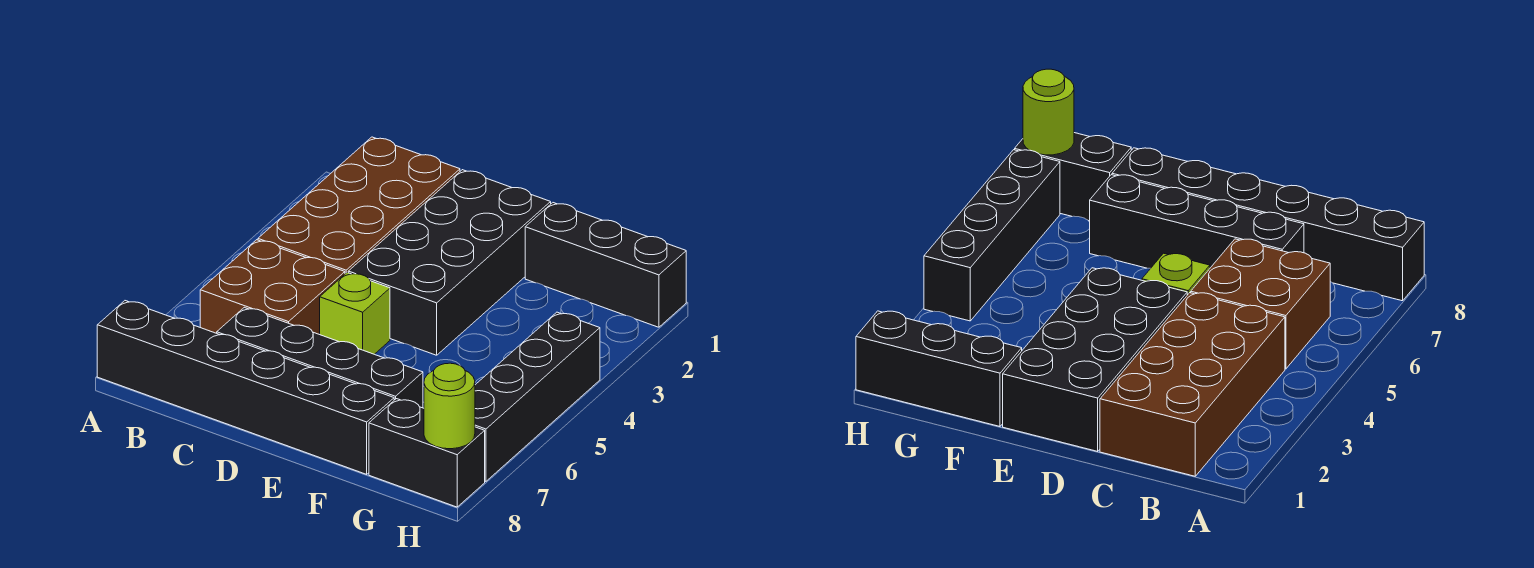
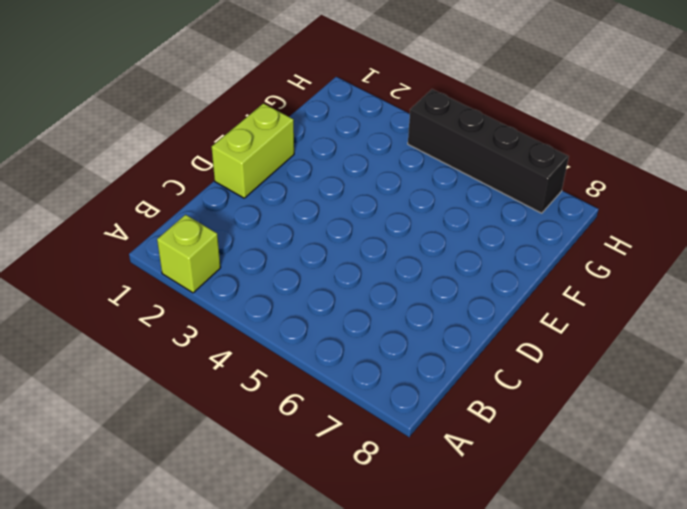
lime 1x1 brick [157,215,221,293] -> lime 1x1 brick moved to [320,273,390,354]
lime 1x2 brick [212,103,294,198] -> black 2x4 brick [348,170,551,355]
none -> black 1x6 brick [97,301,394,474]
none -> brown 2x4 brick [258,137,460,274]

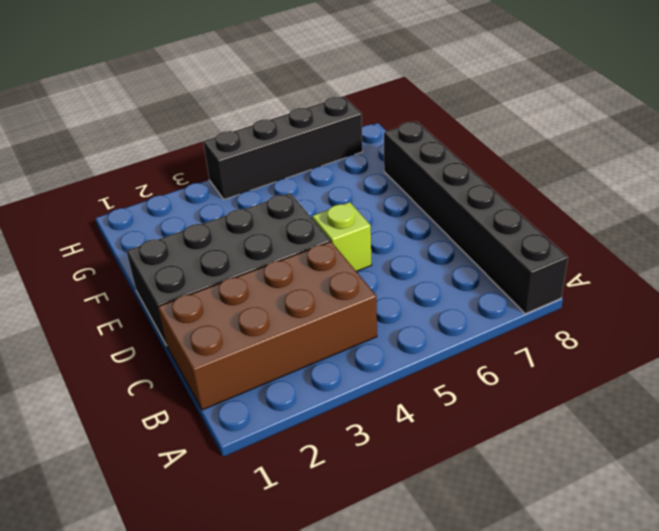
none -> brown 2x2 brick [200,240,345,334]
none -> black 1x4 brick [217,307,423,408]

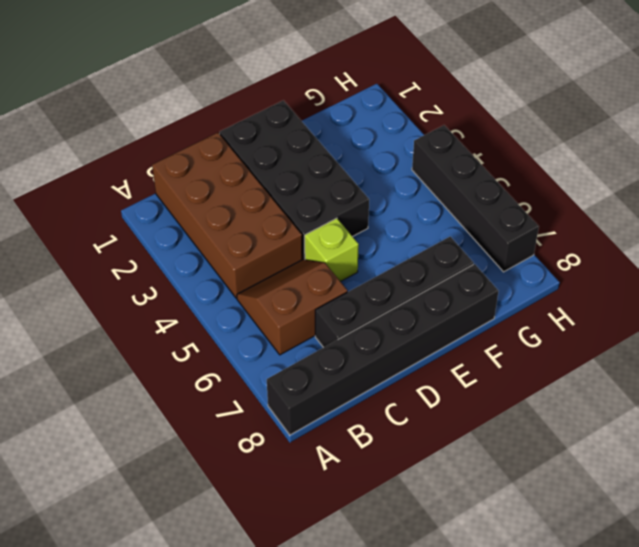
brown 2x2 slope [237,259,348,355] -> brown 2x2 brick [200,240,345,334]
none -> black 1x3 brick [525,203,686,327]
none -> black 1x2 brick [369,399,485,507]

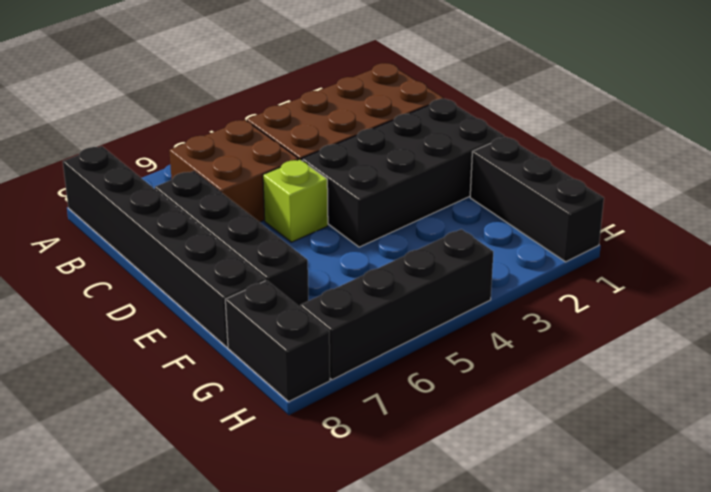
none -> lime 1x1 round brick [424,363,475,449]

